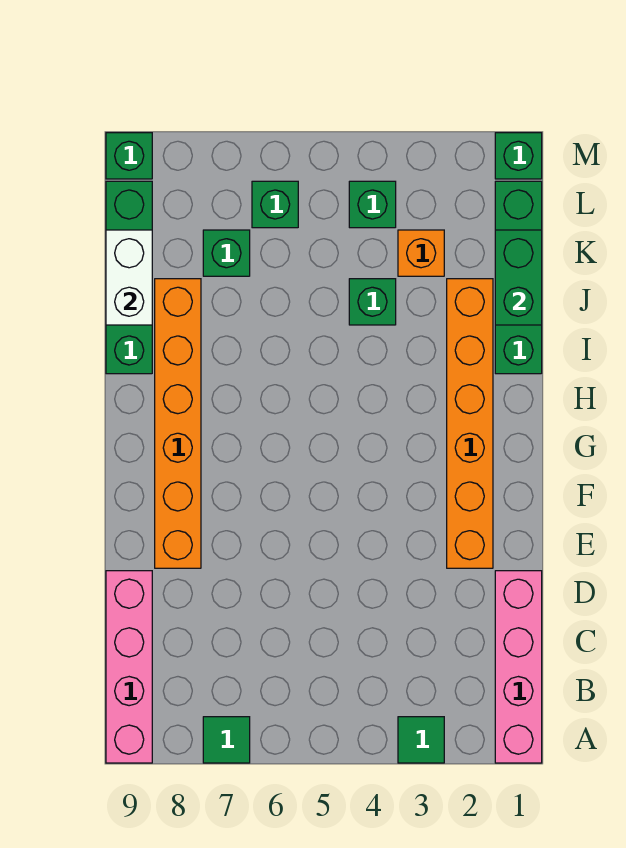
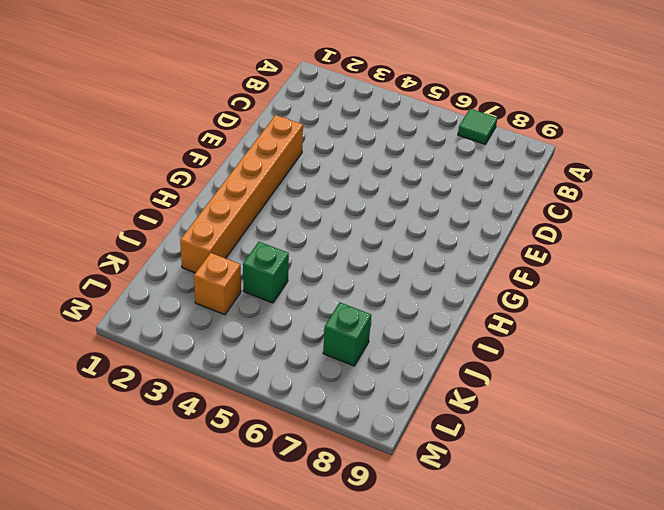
none -> pink 1x4 brick [495,571,542,763]
none -> green 1x1 tile [398,717,444,763]
none -> pink 1x4 brick [106,571,152,763]

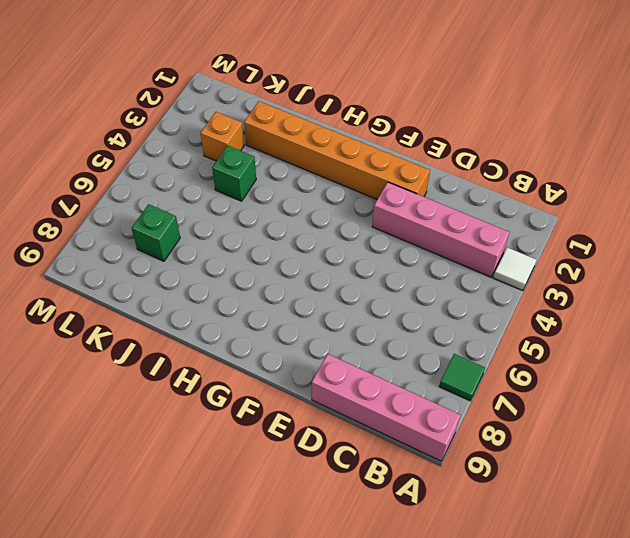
white 1x1 tile [493,247,536,291] -> green 1x1 tile [398,717,444,763]
pink 1x4 brick [372,182,509,277] -> pink 1x4 brick moved to [495,571,542,763]
none -> orange 1x6 brick [155,279,201,568]
none -> green 1x4 brick [495,181,542,374]
none -> green 1x4 brick [106,181,152,374]

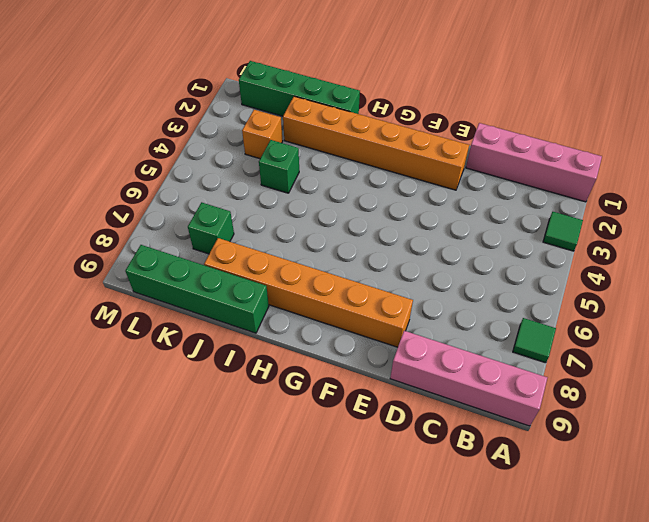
none -> green 1x1 brick [349,181,396,228]
none -> green 1x1 brick [252,181,298,228]
none -> green 1x1 brick [495,133,542,179]

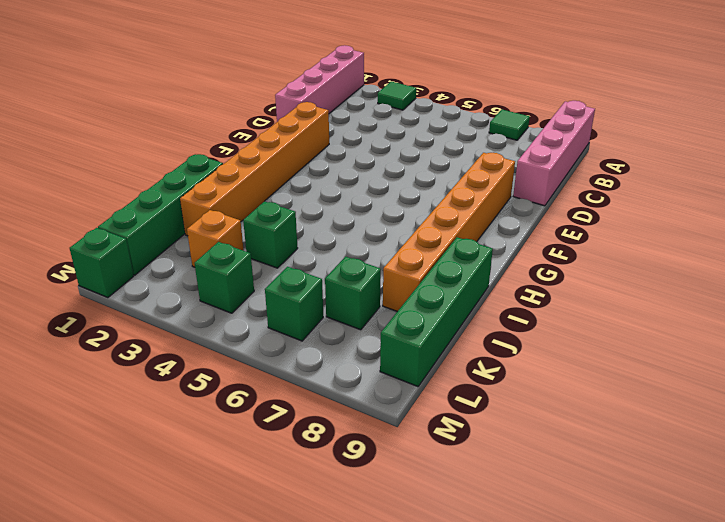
none -> green 1x1 brick [106,133,152,179]
none -> green 1x2 brick [495,230,542,325]
none -> white 1x2 brick [106,230,152,325]

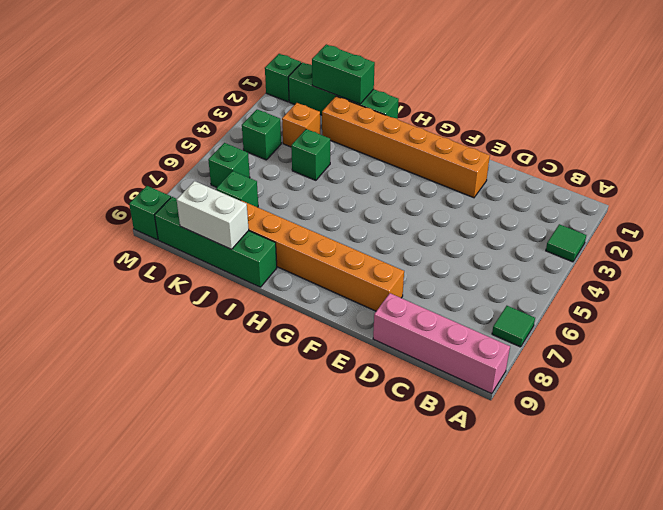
none -> pink 1x4 brick [495,571,542,763]

